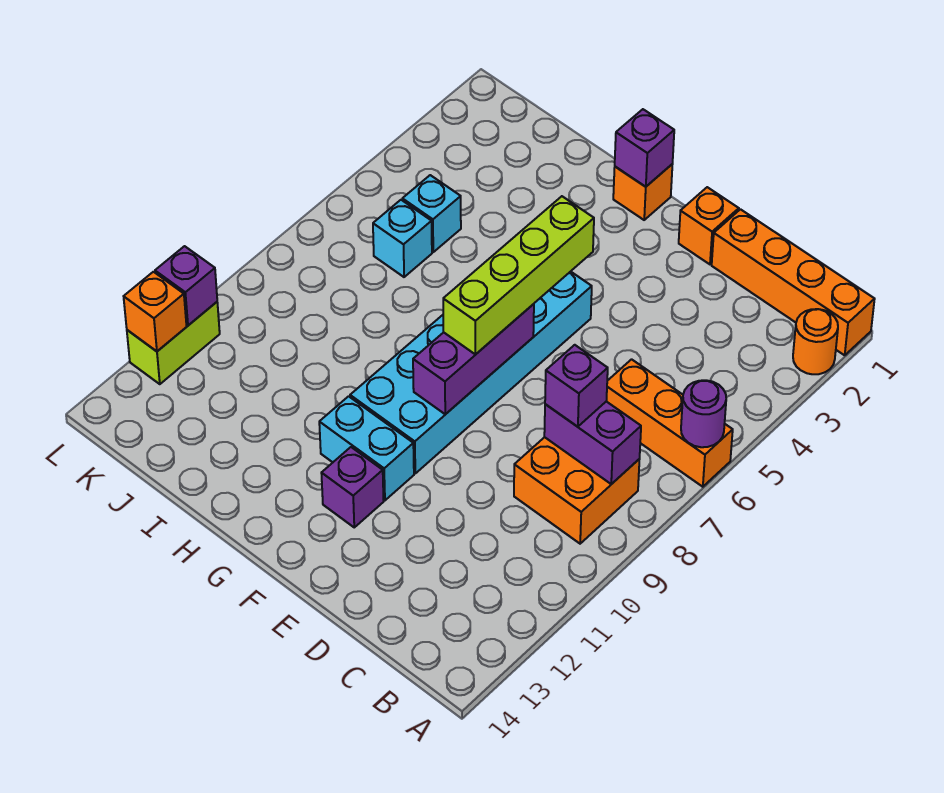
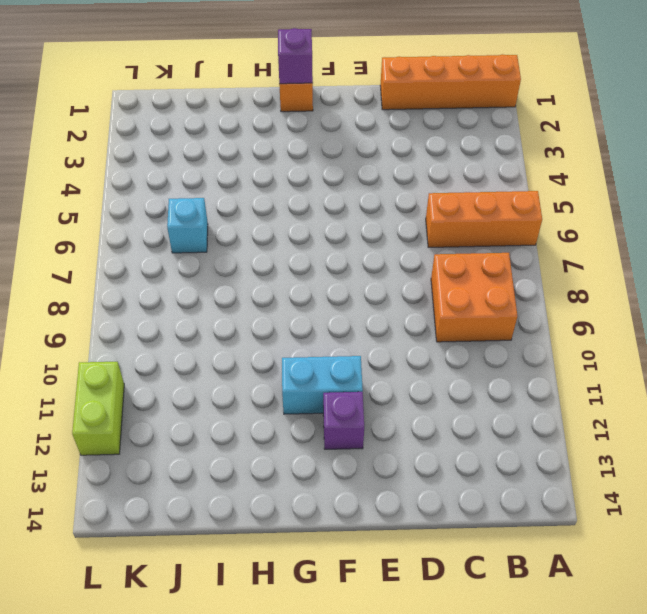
none -> orange 1x1 round brick [793,309,838,374]
none -> orange 1x1 brick [679,187,739,264]
none -> cyan 2x6 brick [350,272,592,473]

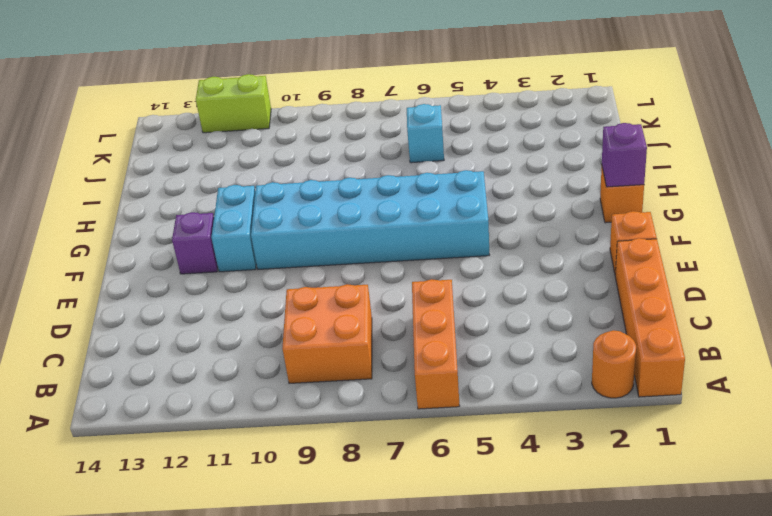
none -> cyan 1x1 brick [402,175,461,252]
none -> purple 1x1 round brick [681,380,726,447]
none -> purple 1x2 brick [544,402,641,484]

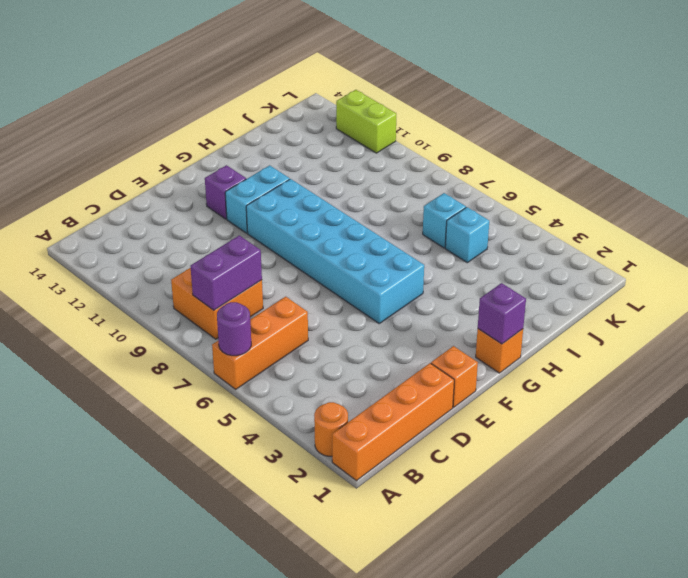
none -> purple 1x3 brick [413,304,534,414]
none -> purple 1x1 brick [155,246,217,325]
none -> orange 1x1 brick [124,272,187,351]

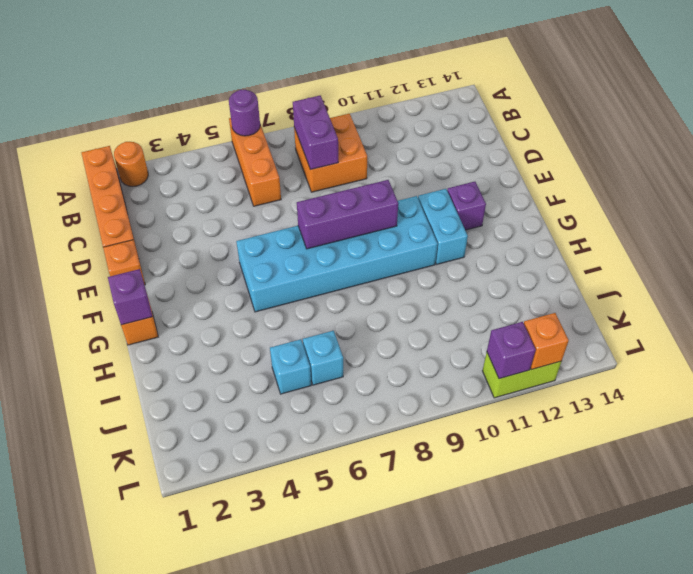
none -> purple 1x1 brick [545,345,608,427]
none -> lime 1x4 brick [443,196,594,354]

